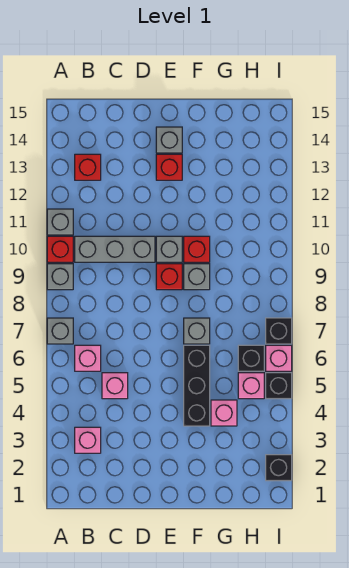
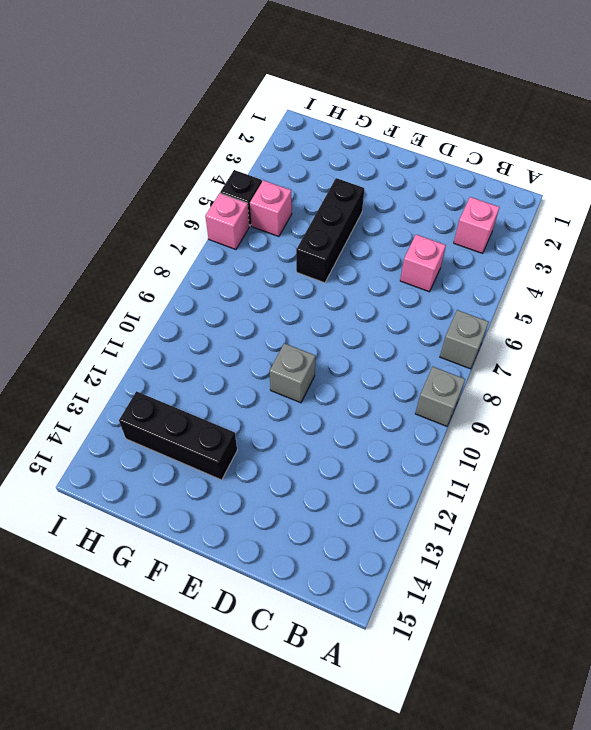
black 1x3 brick [119,391,237,480] -> none
none -> red 1x1 brick [47,236,73,262]
none -> grey 1x1 brick [47,209,73,235]
none -> pink 1x1 brick [75,345,101,371]

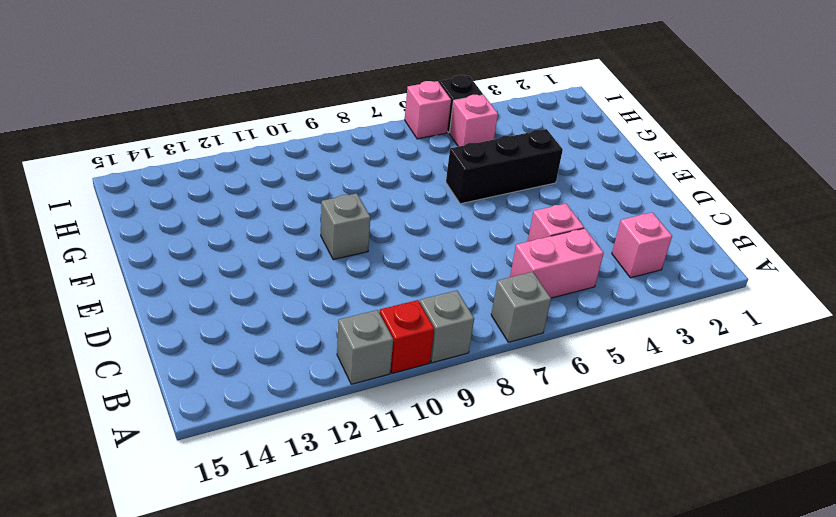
pink 1x2 brick [510,228,604,298] -> pink 1x1 brick [75,345,101,371]
none -> grey 1x3 brick [75,236,155,262]
none -> red 1x1 brick [75,154,101,180]
none -> red 1x1 brick [156,264,182,290]

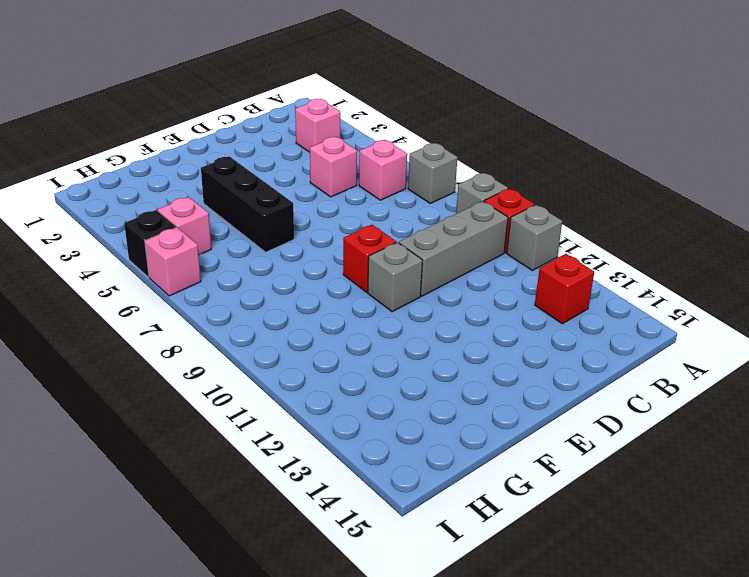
none -> red 1x1 brick [156,154,182,180]
none -> grey 1x1 brick [156,127,182,153]
none -> grey 1x1 brick [184,318,210,344]

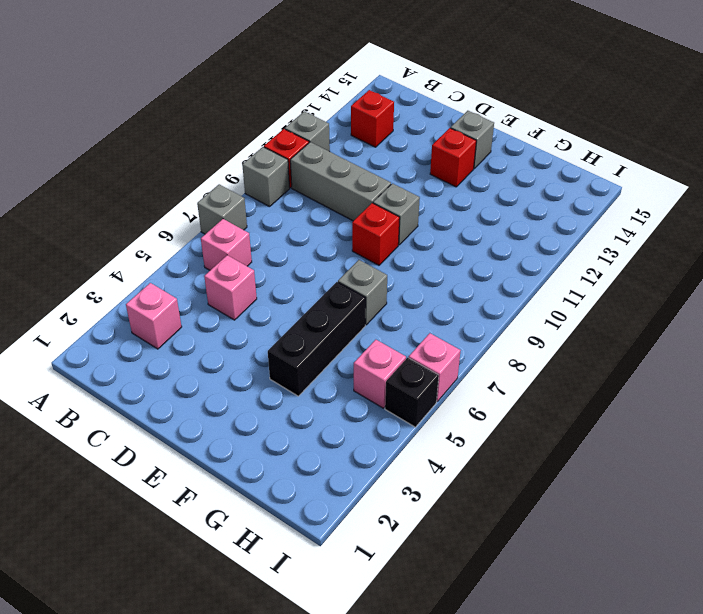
none -> grey 1x1 brick [184,264,210,290]
none -> red 1x1 brick [184,236,210,262]
none -> pink 1x1 brick [211,400,237,426]

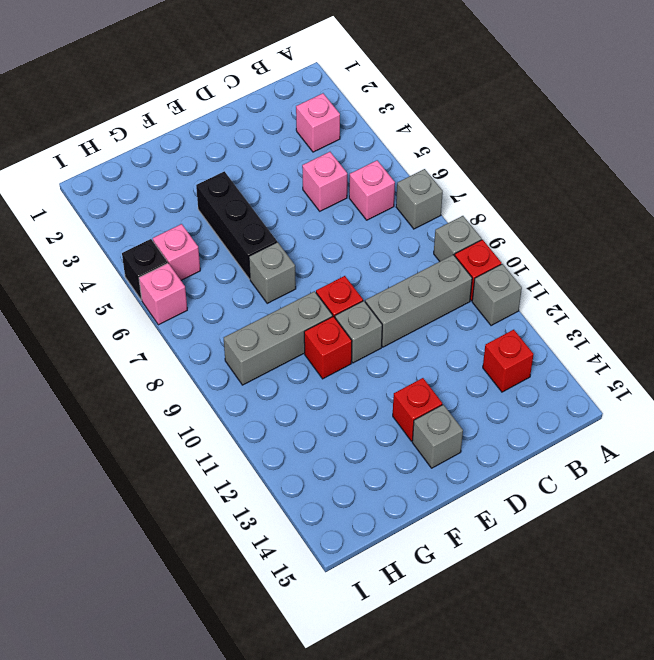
grey 1x3 brick [224,291,333,385] -> grey 1x1 brick [184,264,210,290]
none -> pink 1x1 brick [211,400,237,426]
none -> black 1x1 brick [238,345,264,371]
none -> black 1x1 brick [266,455,292,481]

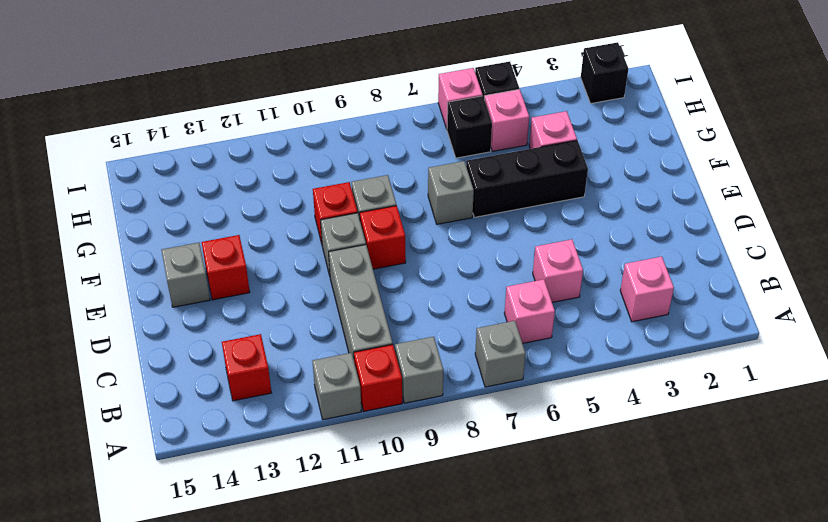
none -> black 1x1 brick [266,318,292,344]

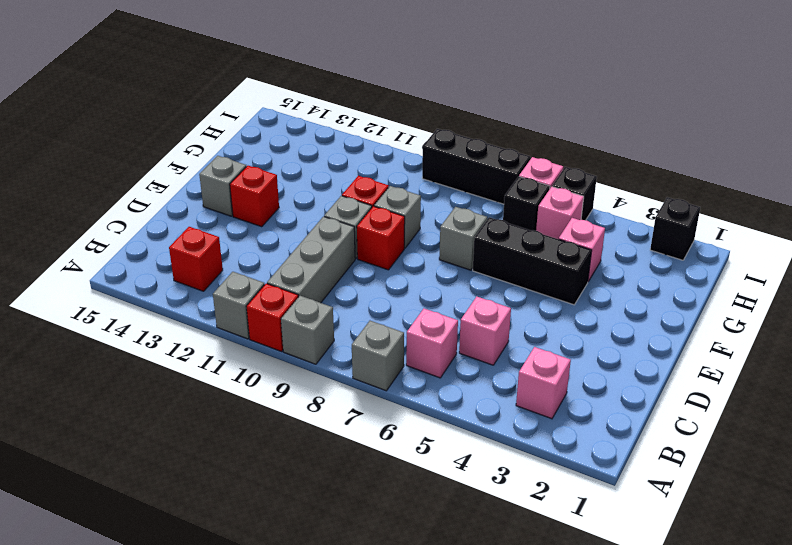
black 1x3 brick [422,129,531,204] -> black 1x1 brick [266,318,292,344]

